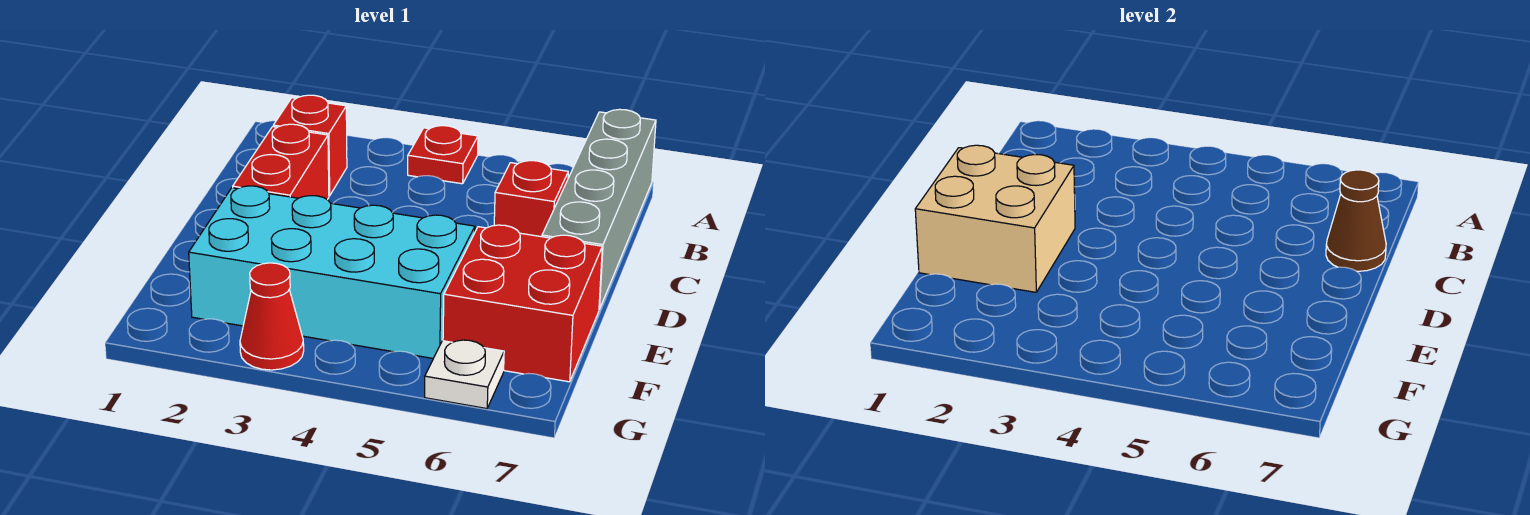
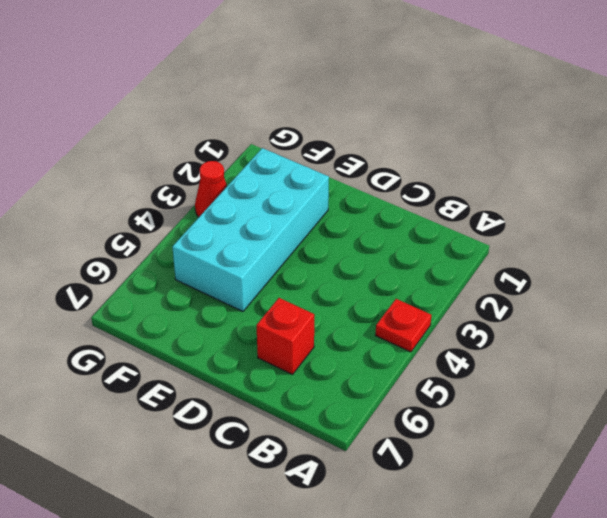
none -> grey 1x4 brick [542,109,656,309]
none -> red 1x1 brick [273,95,347,196]

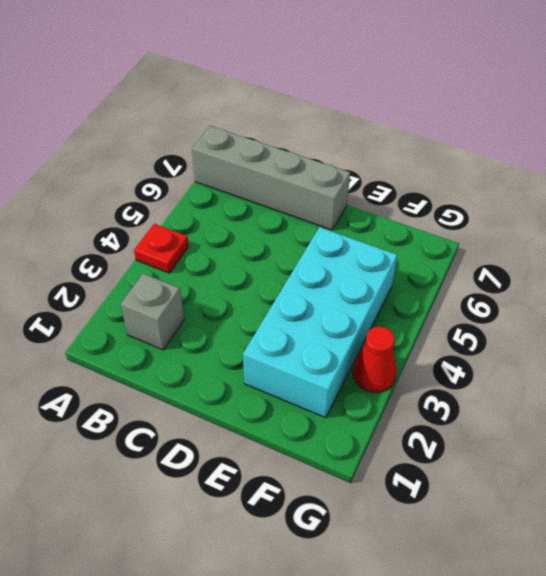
grey 1x1 brick [120,274,184,350] -> red 1x1 brick [273,95,347,196]
none -> red 1x2 brick [233,124,329,200]
none -> red 1x1 brick [494,161,568,237]

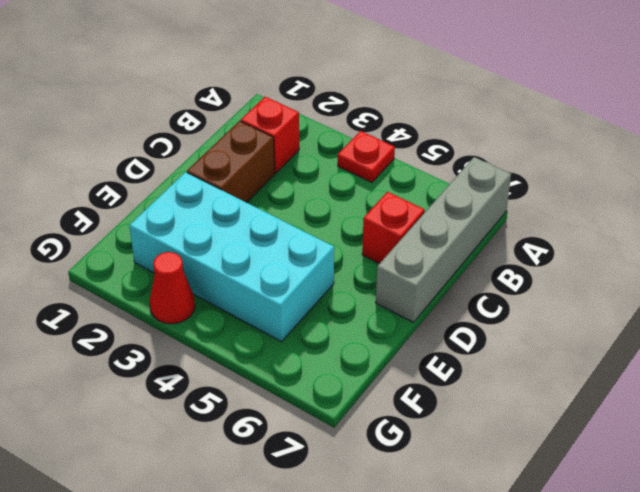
brown 1x2 brick [187,121,275,203] -> red 1x2 brick [233,124,329,200]
none -> red 2x2 brick [443,225,602,382]
none -> white 1x1 plate [425,340,504,409]

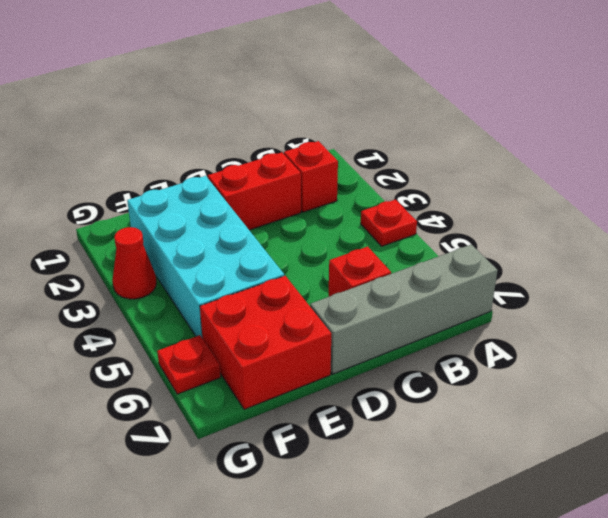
red 1x1 plate [157,335,220,394] -> white 1x1 plate [425,340,504,409]
none -> brown 1x1 cone [1326,170,1386,271]
none -> tan 2x2 brick [915,145,1075,292]

